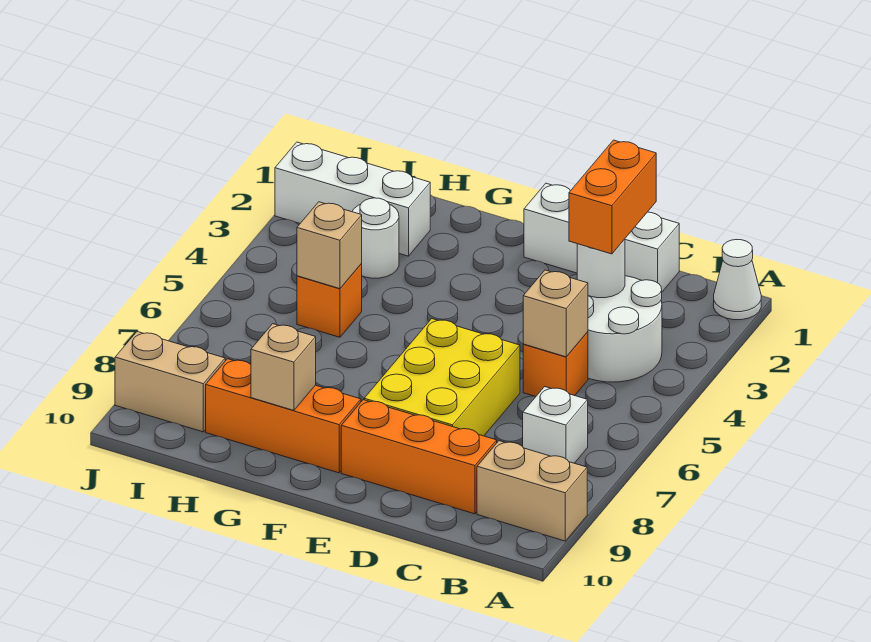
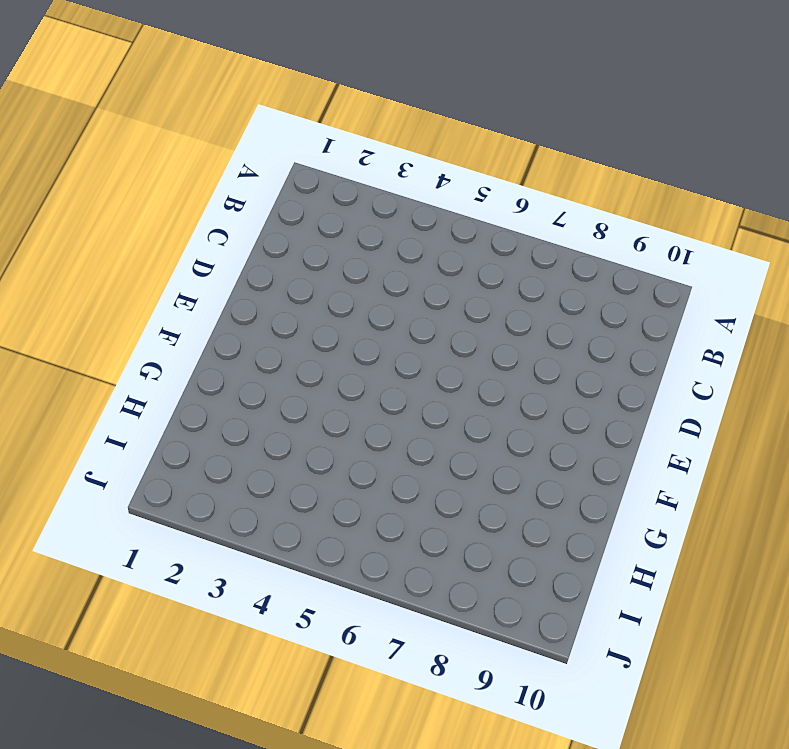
none -> white 1x1 cone [714,240,761,320]
none -> tan 1x2 brick [477,441,587,541]
none -> white 2x2 round brick [588,276,662,382]

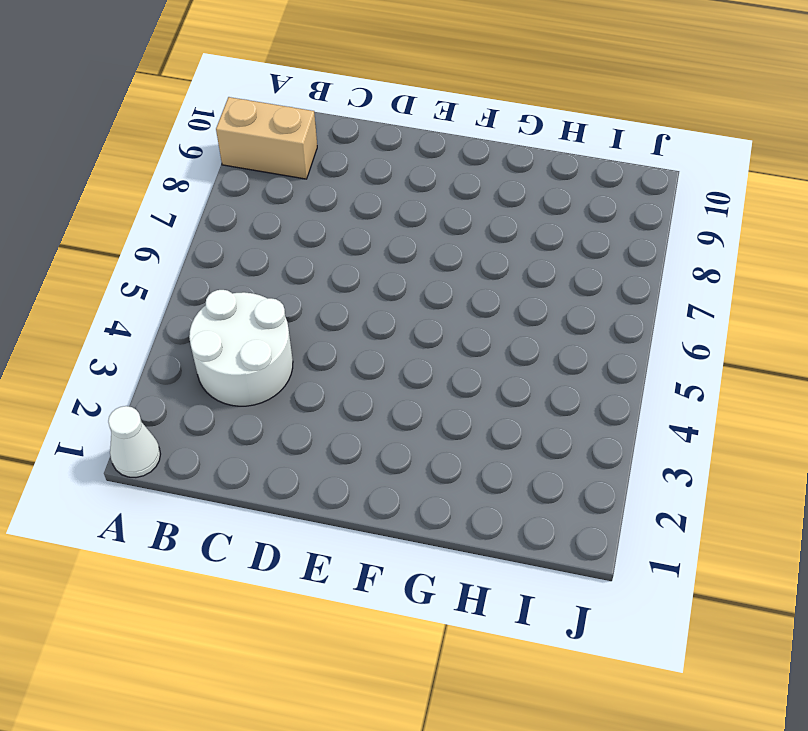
none -> white 1x1 brick [523,387,588,463]
none -> white 1x3 brick [524,183,679,292]
none -> orange 1x1 brick [523,332,588,396]

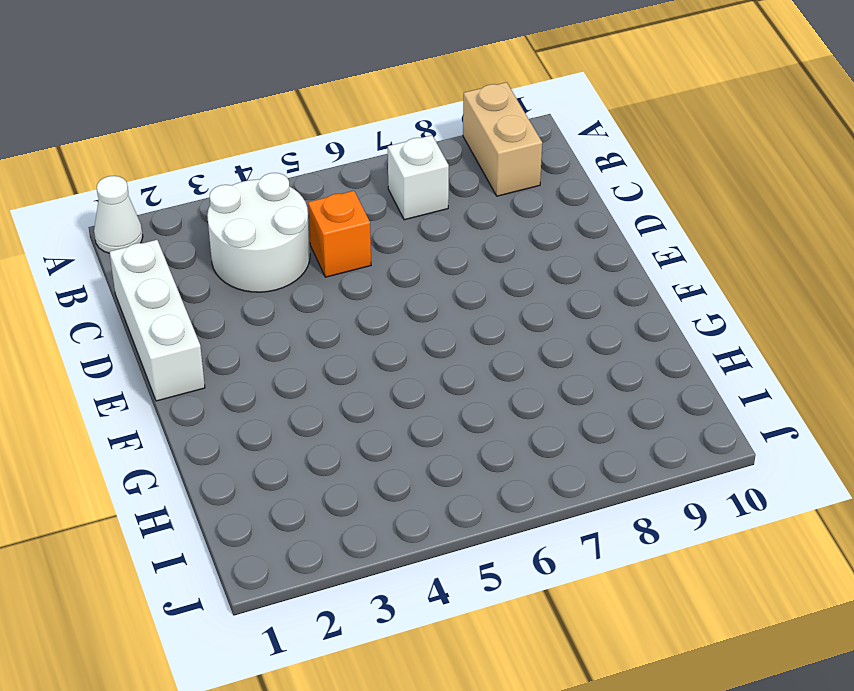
none -> orange 1x3 brick [341,400,497,514]
none -> yellow 2x3 brick [364,319,520,436]
none -> orange 1x3 brick [206,359,361,473]

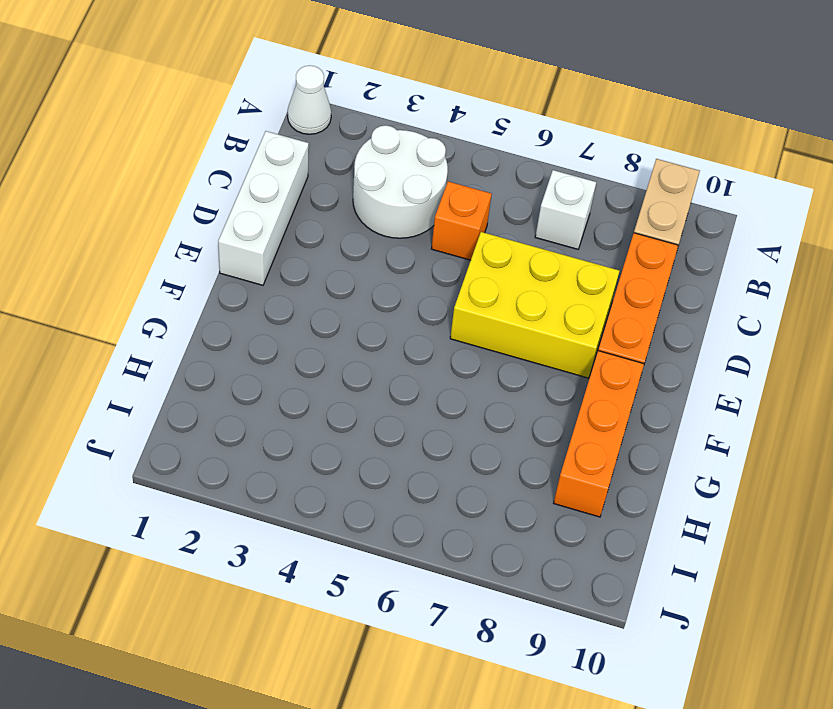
none -> white 1x3 brick [275,142,430,256]
none -> white 1x1 round brick [352,198,399,278]
none -> orange 1x1 brick [297,264,362,337]

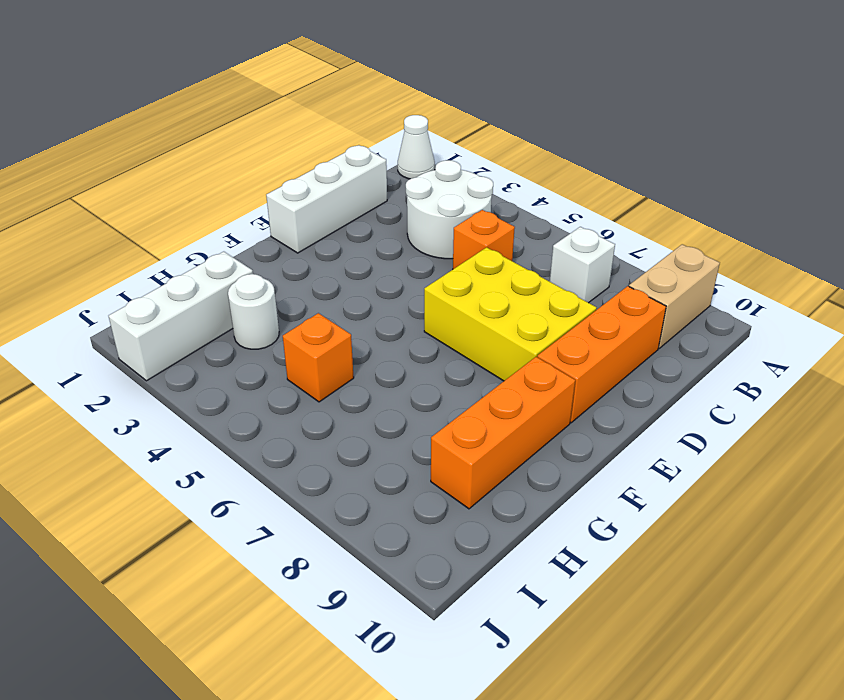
none -> tan 1x2 brick [115,332,225,432]
none -> white 1x1 round brick [577,239,625,298]
none -> tan 1x1 brick [523,270,588,357]

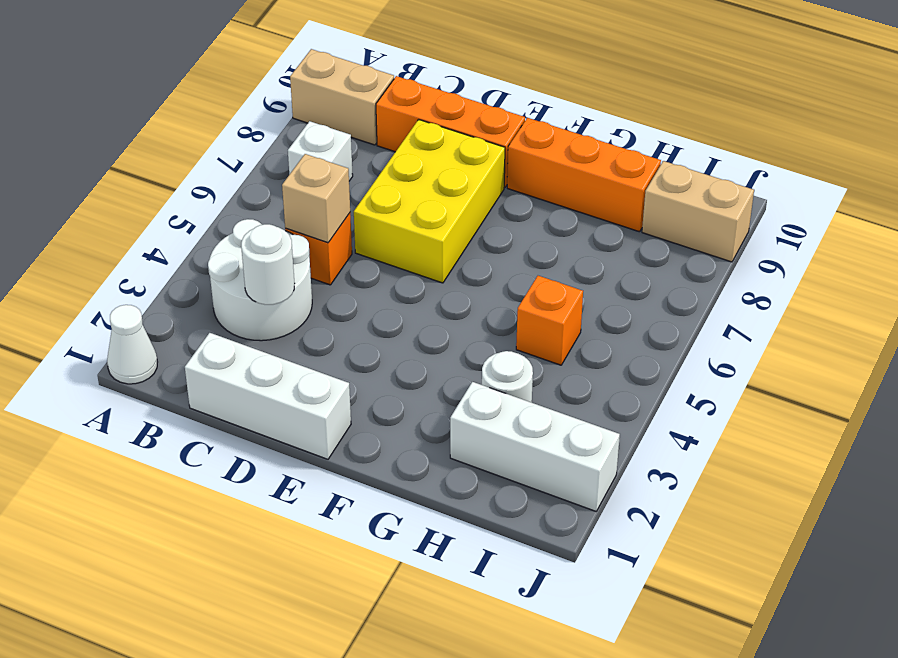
none -> tan 1x1 brick [251,324,316,410]
none -> tan 1x1 brick [297,202,362,289]
none -> orange 1x2 brick [569,140,656,254]

